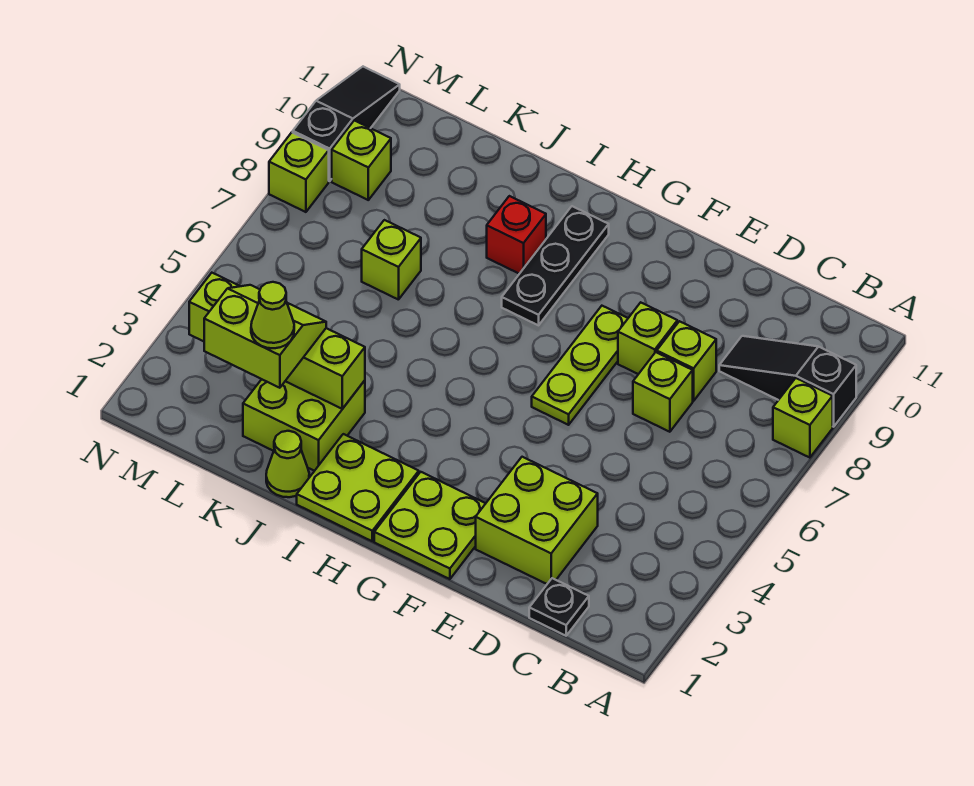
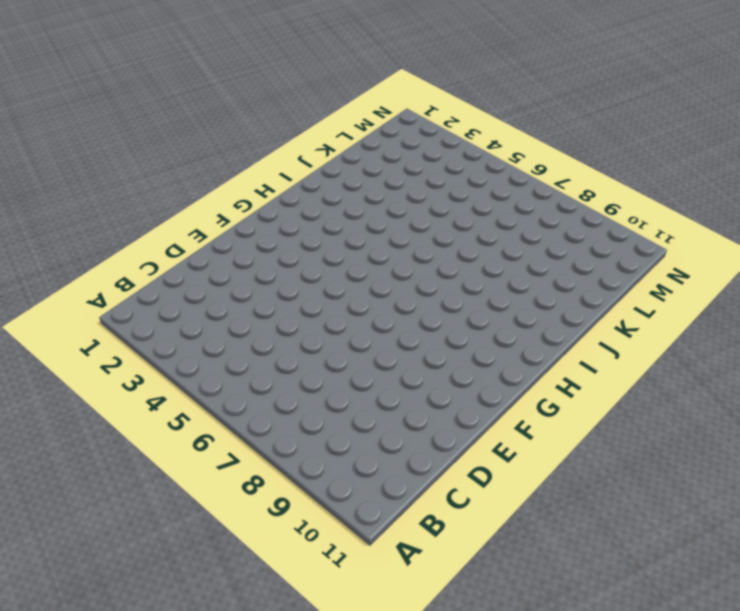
none -> lime 1x1 brick [773,378,833,458]
none -> black 1x3 slope [719,336,856,427]
none -> black 1x1 plate [529,578,589,636]

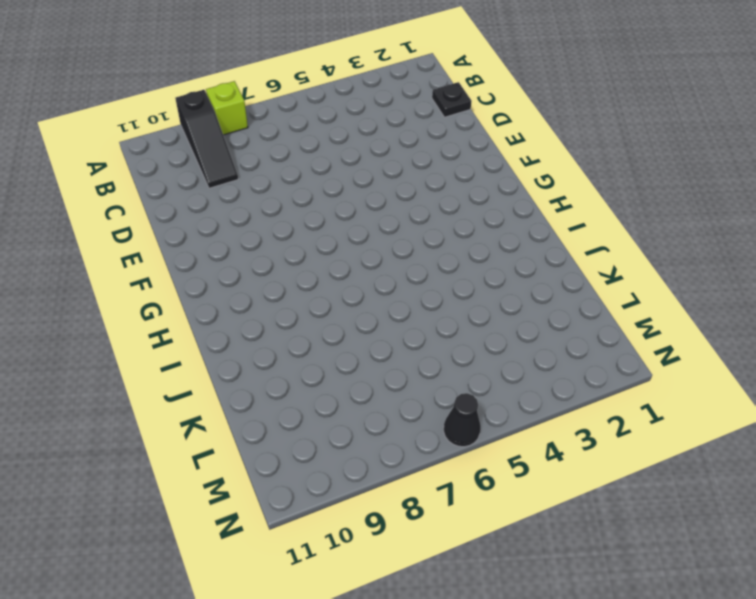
black 1x1 cone [444,393,481,447] -> none
none -> lime 2x2 brick [476,457,598,584]
none -> lime 1x1 brick [633,352,693,432]
none -> lime 1x1 brick [657,321,716,401]

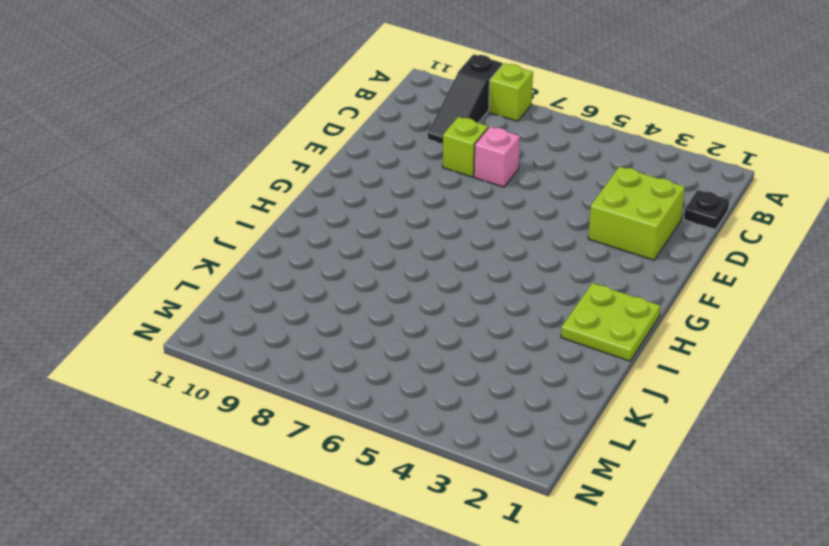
pink 1x1 brick [474,127,520,187] -> lime 1x1 brick [633,352,693,432]
none -> lime 1x1 brick [618,302,677,374]
none -> lime 2x2 plate [374,472,486,579]
none -> lime 1x3 plate [532,306,628,425]

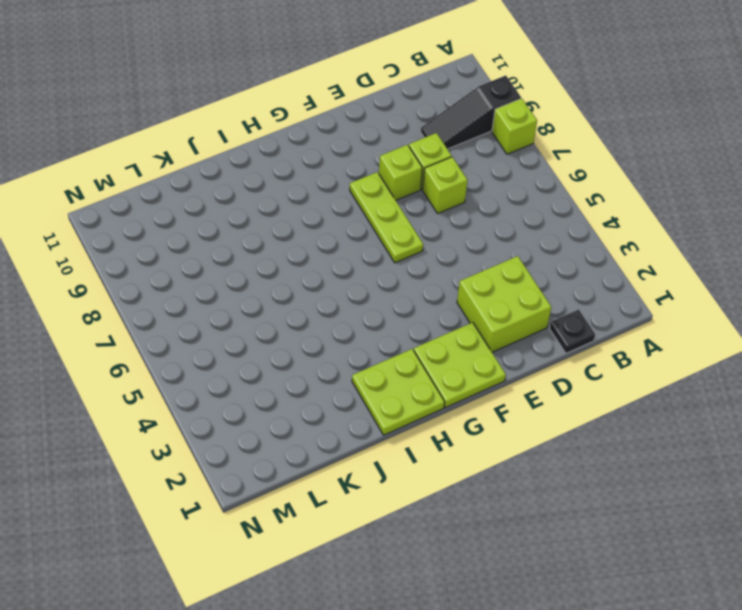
none -> black 1x3 plate [502,206,609,325]
none -> red 1x1 brick [487,196,546,274]
none -> lime 1x1 cone [266,431,309,497]

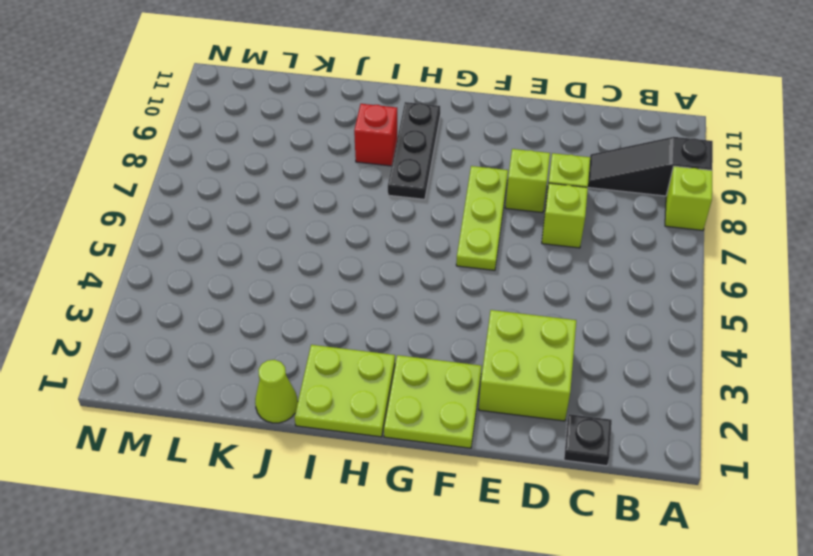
none -> lime 2x2 brick [243,379,365,471]
none -> lime 1x1 brick [362,220,421,300]
none -> lime 1x1 brick [332,120,391,200]

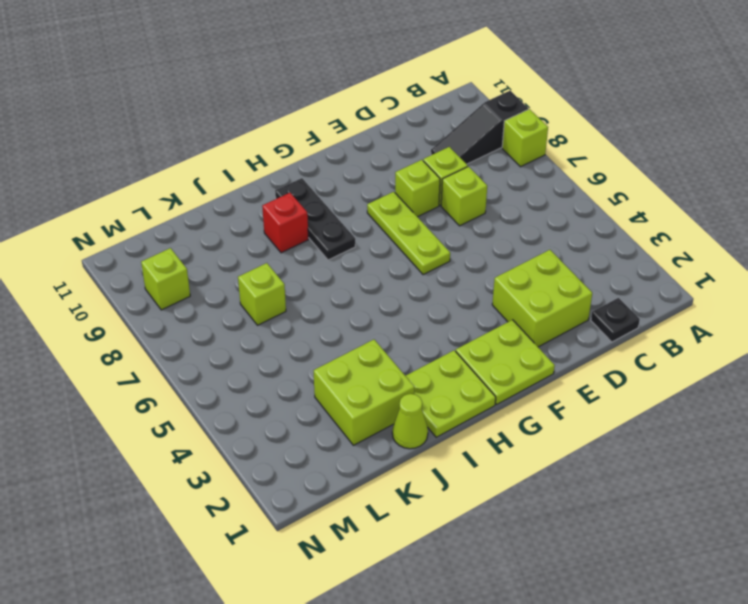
none -> lime 1x1 brick [269,132,329,212]
none -> black 1x3 slope [293,67,400,181]
none -> lime 1x4 brick [189,273,365,409]

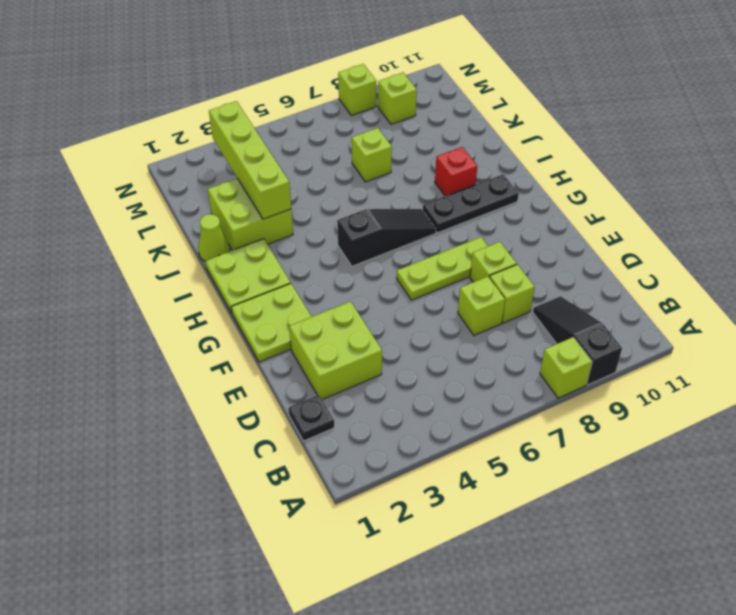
black 1x3 slope [337,209,436,266] -> black 1x3 slope moved to [293,67,400,181]
none -> lime 2x2 slope [204,285,326,388]
none -> lime 1x1 cone [251,282,294,348]

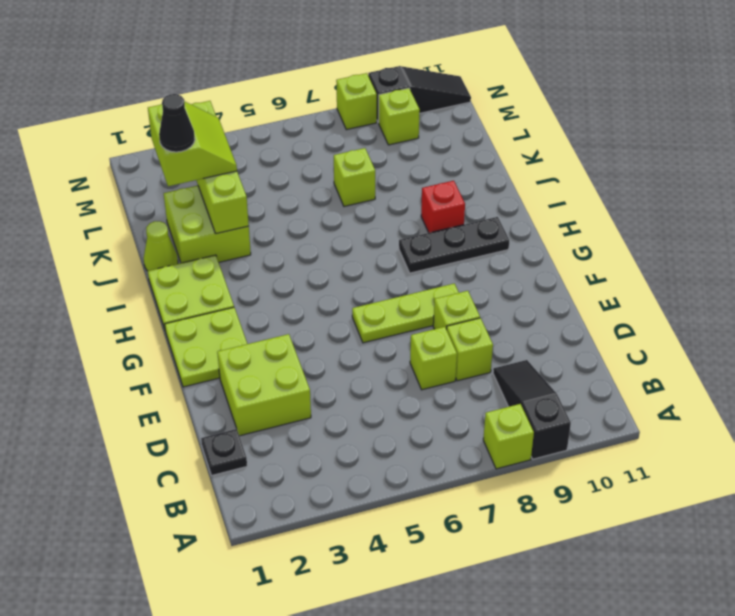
black 1x1 cone [159,94,195,152] -> lime 1x1 cone [251,282,294,348]

